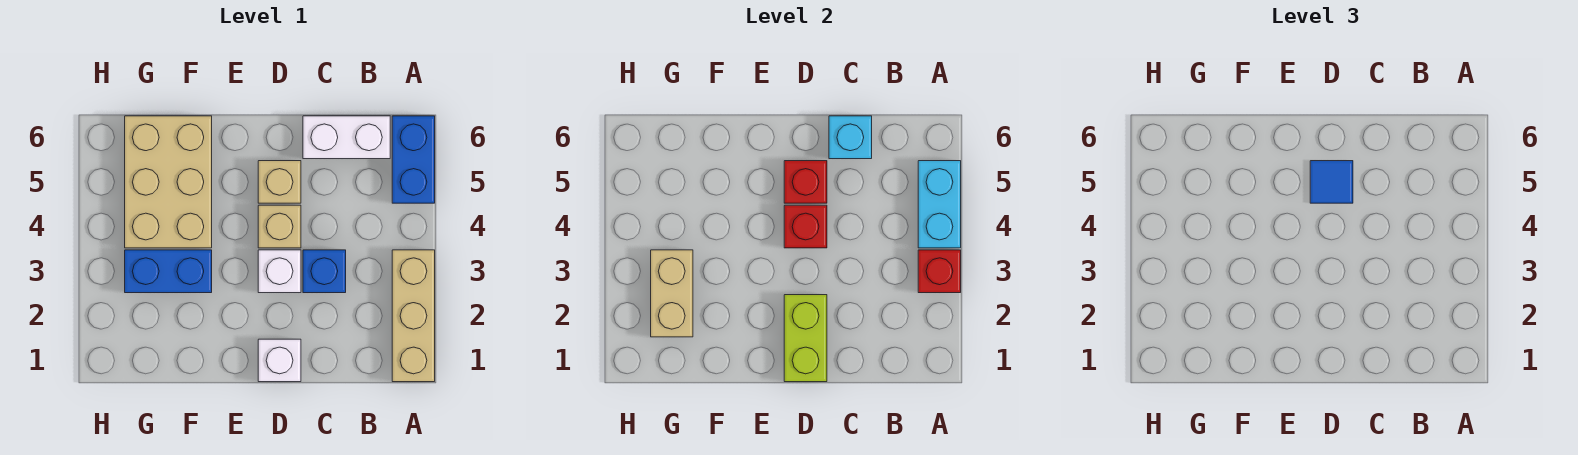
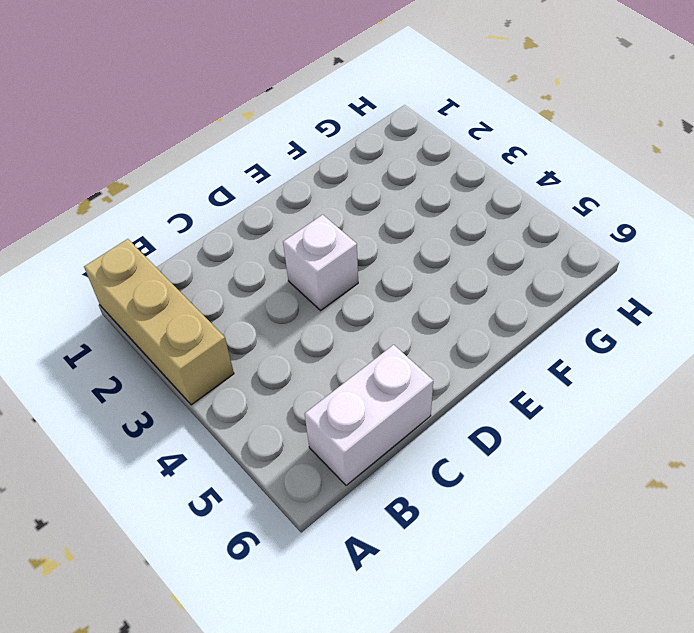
none -> blue 1x2 brick [392,116,435,203]
none -> blue 1x1 brick [303,250,346,293]
none -> white 1x1 brick [258,339,301,382]

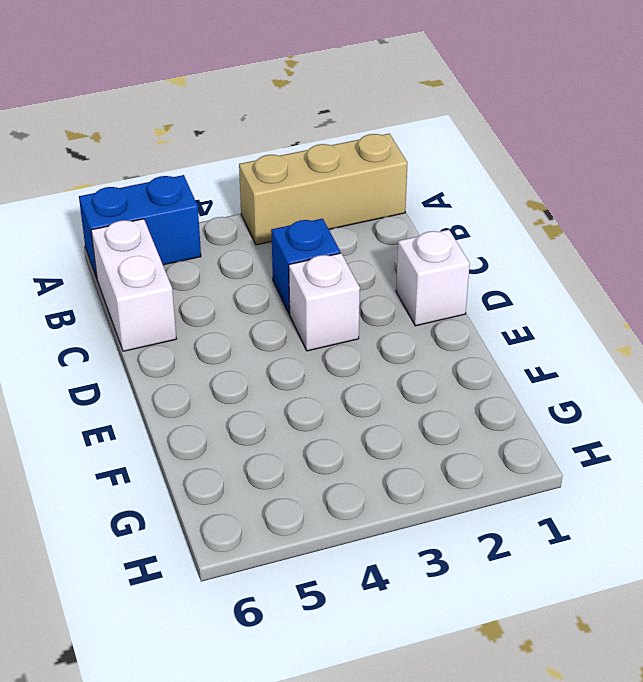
none -> tan 1x1 brick [258,205,301,248]
none -> tan 1x1 brick [258,161,301,203]
none -> blue 1x2 brick [125,250,212,293]

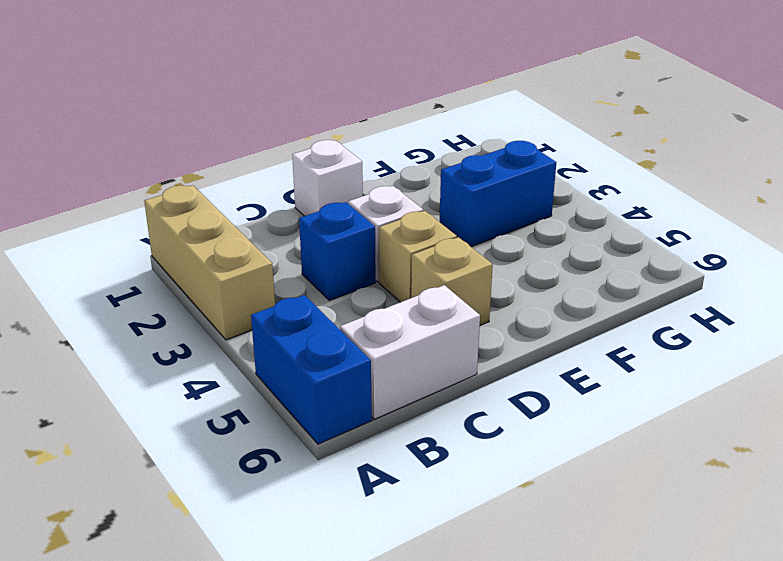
none -> tan 2x3 brick [125,116,212,248]
none -> red 1x1 brick [918,250,961,293]
none -> cyan 1x2 brick [918,161,961,248]

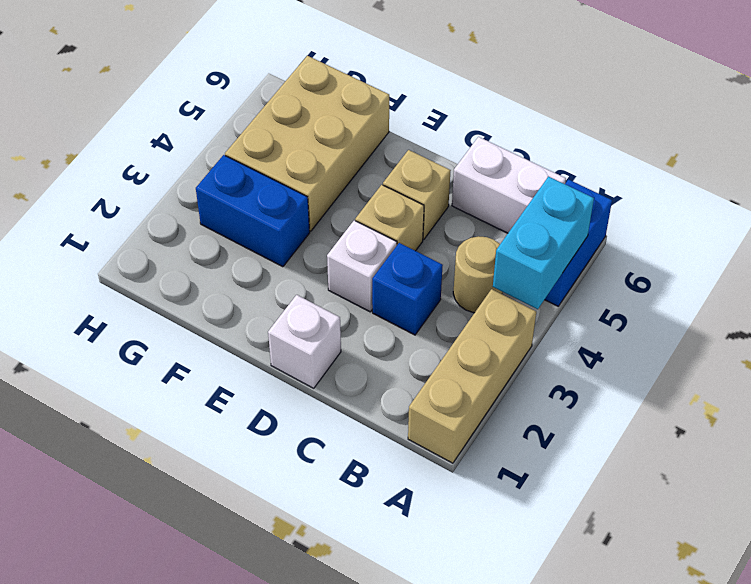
tan 1x1 round brick [453,236,503,313] -> none
none -> red 1x1 brick [918,250,961,293]
none -> cyan 1x1 brick [829,116,872,159]
none -> lime 1x2 brick [784,295,827,382]

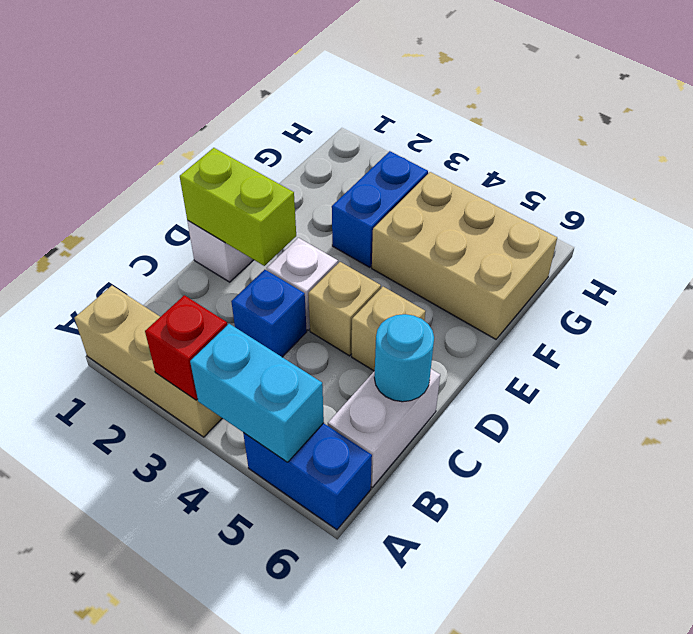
cyan 1x1 round brick [374,314,434,402] -> cyan 1x1 brick [829,116,872,159]
none -> red 1x1 brick [784,205,827,248]
none -> red 1x1 brick [784,161,827,203]
none -> tan 1x2 brick [651,250,693,337]

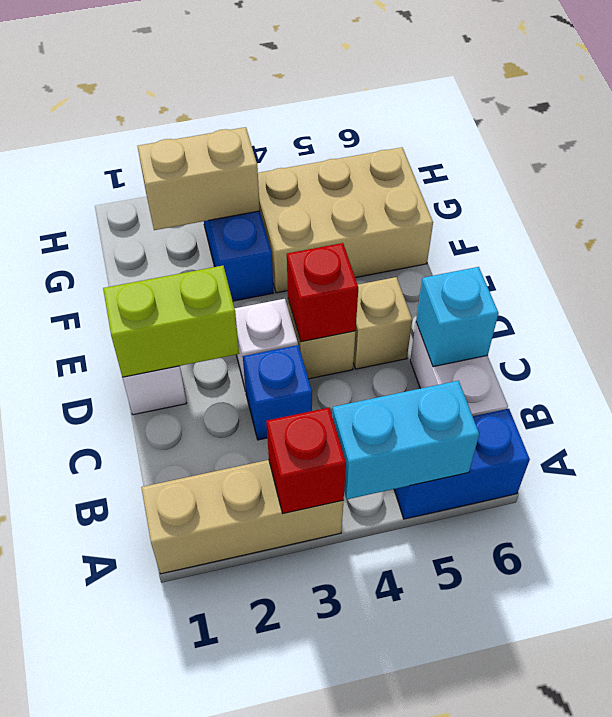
none -> red 1x1 brick [784,161,827,203]
none -> blue 1x1 tile [1310,161,1353,203]

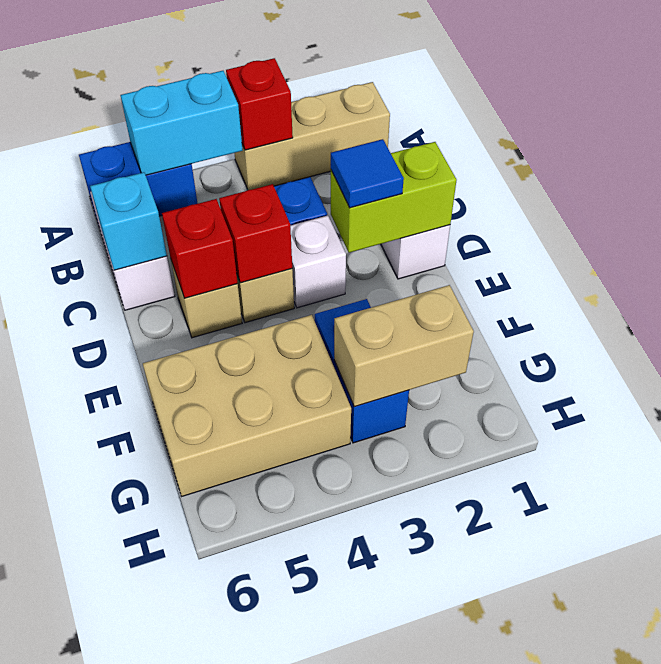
blue 1x1 tile [331,139,404,208] -> blue 1x1 tile moved to [1310,161,1353,203]

